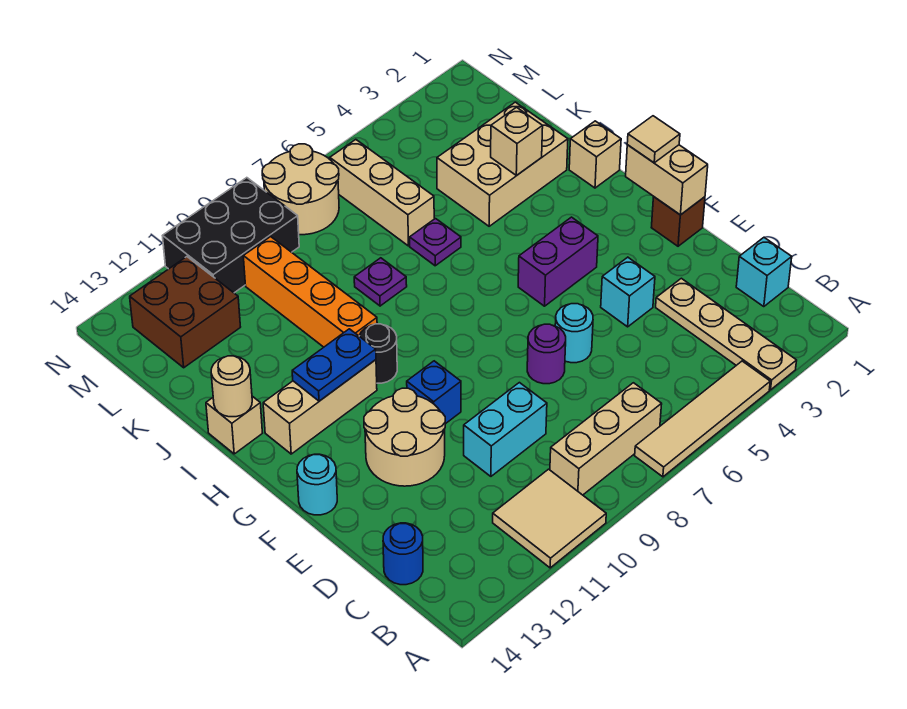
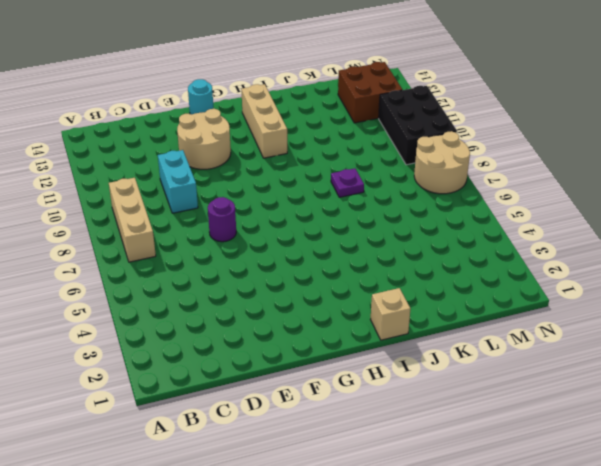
none -> tan 1x4 plate [656,278,797,390]
none -> tan 1x4 tile [635,361,770,477]
none -> tan 2x2 tile [493,469,606,568]
none -> cyan 1x1 brick [736,238,792,307]

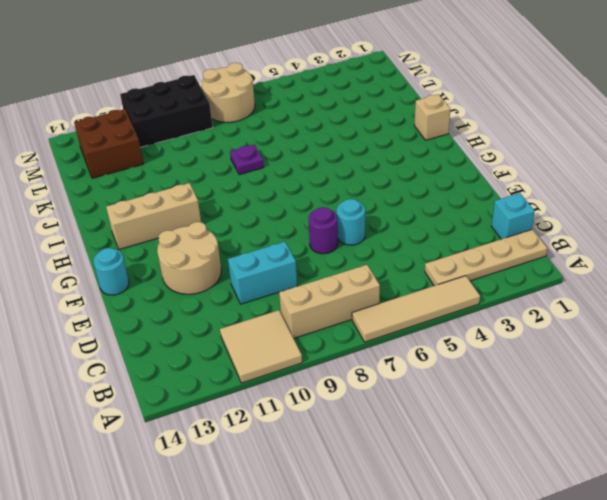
tan 1x4 plate [425,229,547,286] -> tan 1x4 plate turned to [656,278,797,390]
none -> blue 1x1 round brick [383,523,423,585]
none -> cyan 1x1 brick [601,257,655,327]
none -> brown 1x1 brick [651,197,705,246]
none -> blue 1x1 brick [407,361,461,424]

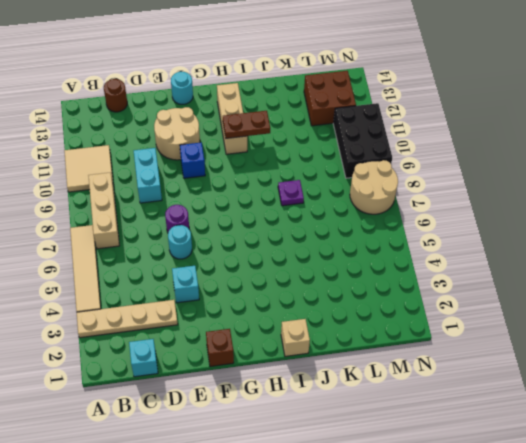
brown 1x1 round brick [104,79,127,112] -> blue 1x1 round brick [383,523,423,585]
brown 1x2 plate [223,111,270,138] -> blue 1x2 plate [292,329,376,401]
none -> purple 1x2 brick [518,217,598,306]
none -> black 1x1 round brick [359,324,397,383]
none -> orange 1x4 brick [243,237,377,347]
none -> tan 1x1 brick [206,396,262,454]

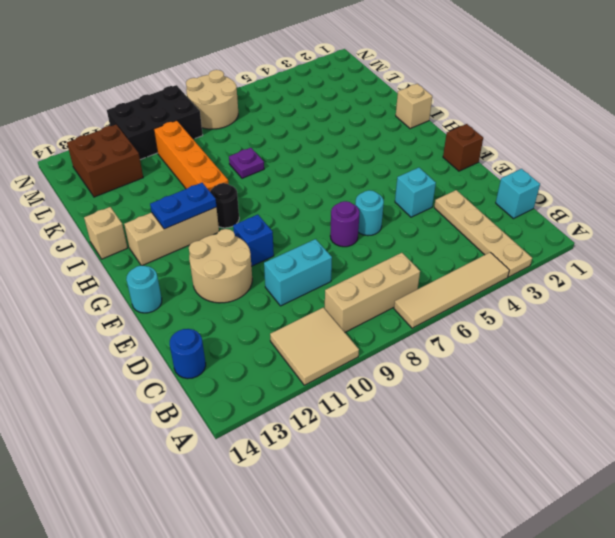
none -> purple 1x2 brick [518,217,598,306]
none -> tan 2x3 brick [437,102,568,226]
none -> purple 1x1 plate [410,219,461,266]
none -> tan 1x3 brick [330,140,434,246]

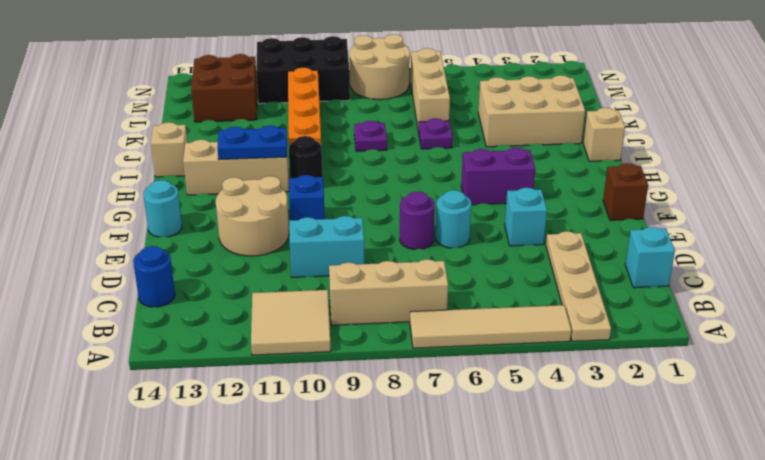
none -> tan 1x2 brick [626,145,708,215]
none -> tan 1x1 round brick [211,356,252,417]
none -> tan 1x1 brick [491,107,543,176]
none -> tan 1x1 tile [627,116,680,163]

